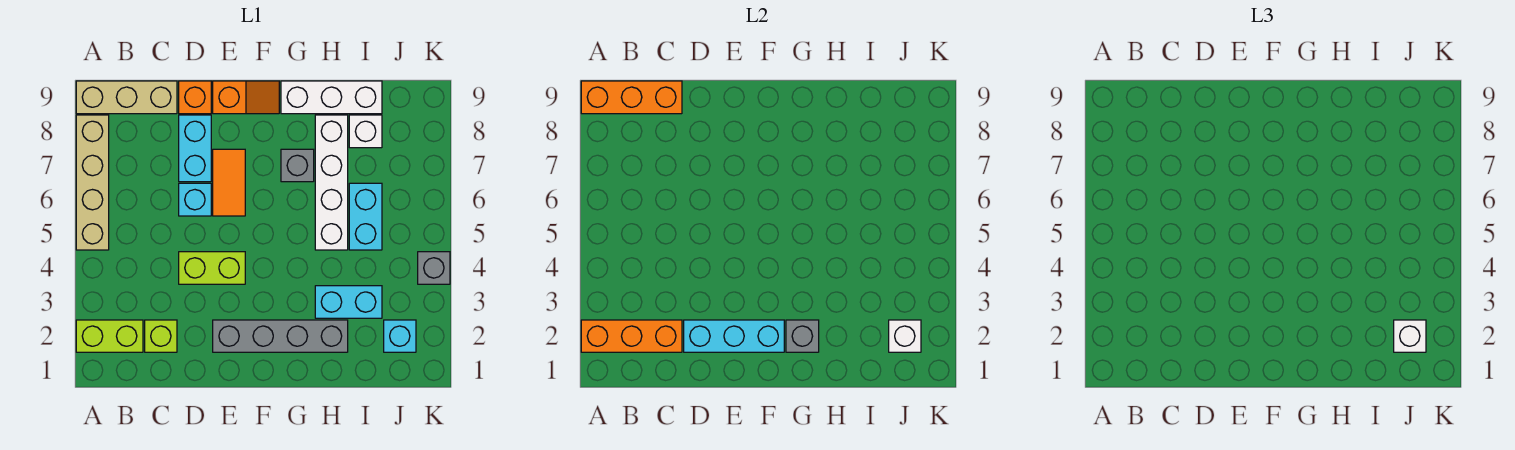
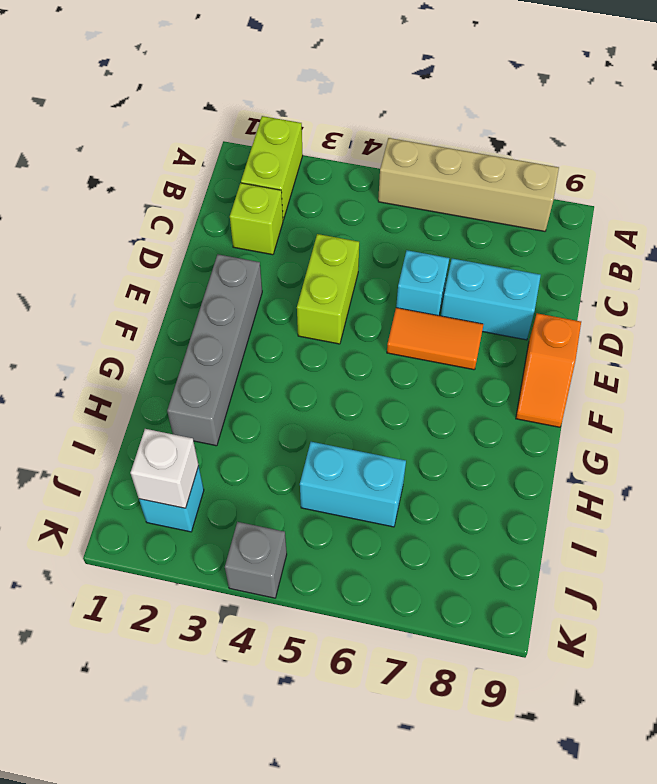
none -> tan 1x3 brick [76,81,177,114]
none -> orange 1x1 brick [179,81,211,114]
none -> grey 1x1 brick [281,149,314,182]

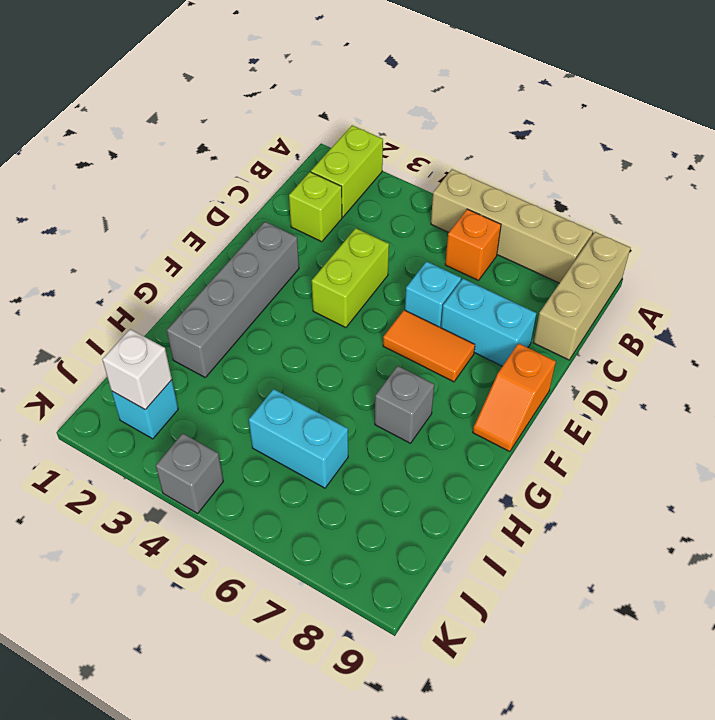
orange 1x1 brick [445,209,501,281] -> orange 1x1 brick moved to [179,81,211,114]
none -> white 1x3 brick [281,81,382,114]
none -> cyan 1x2 brick [315,286,382,318]
none -> white 1x4 brick [315,115,348,250]

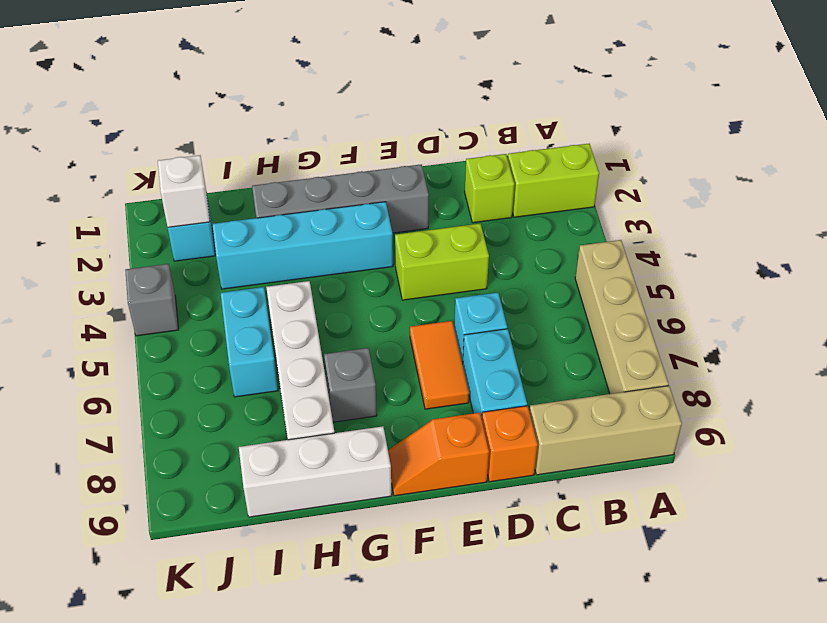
cyan 1x4 brick [212,202,393,289] -> cyan 1x2 brick [315,286,382,318]
none -> white 1x1 brick [349,115,382,148]
none -> orange 1x3 brick [581,320,682,352]
none -> orange 1x3 brick [581,81,682,114]

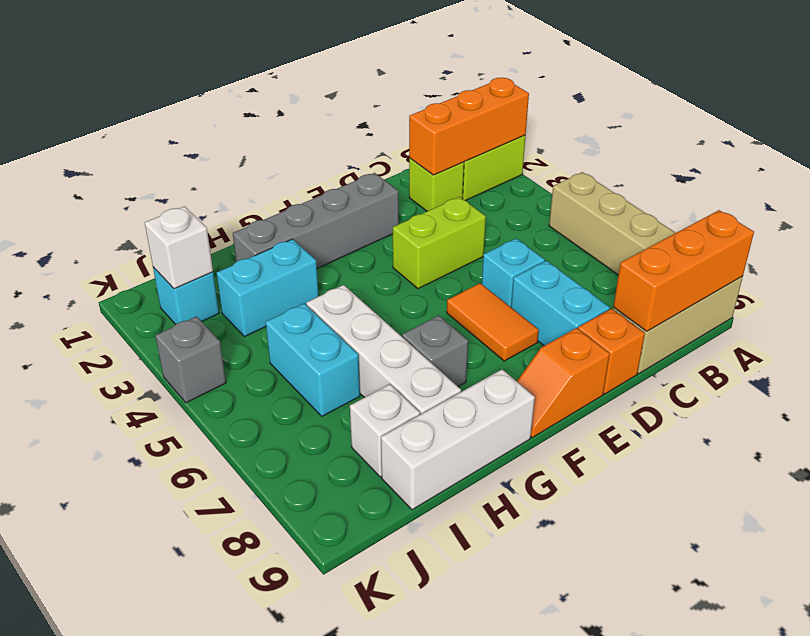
none -> cyan 1x3 brick [684,320,784,352]
none -> grey 1x1 brick [786,320,819,352]
none -> white 1x1 brick [1394,320,1426,352]

